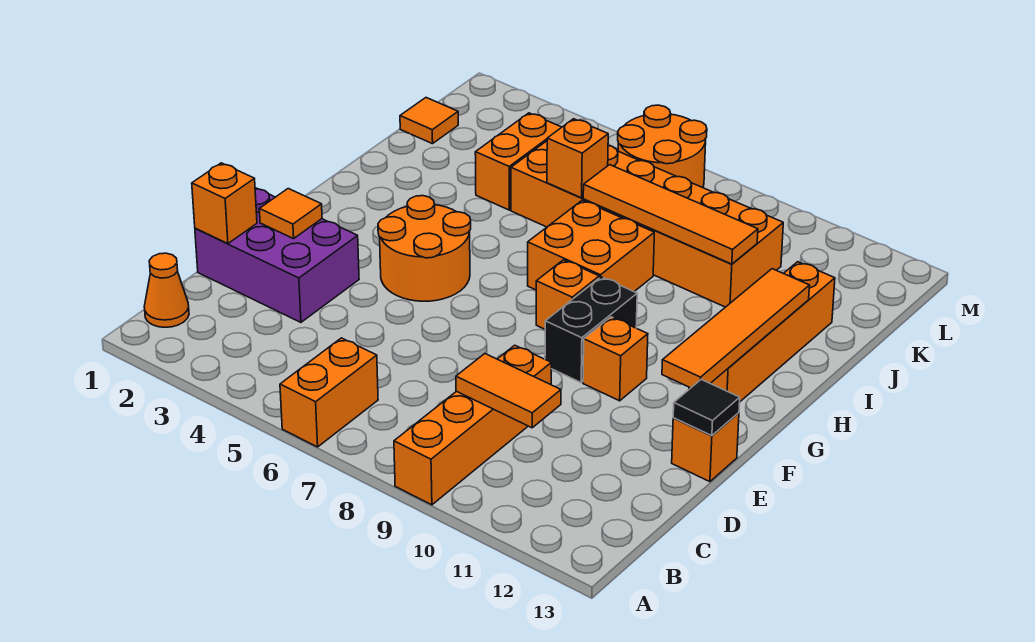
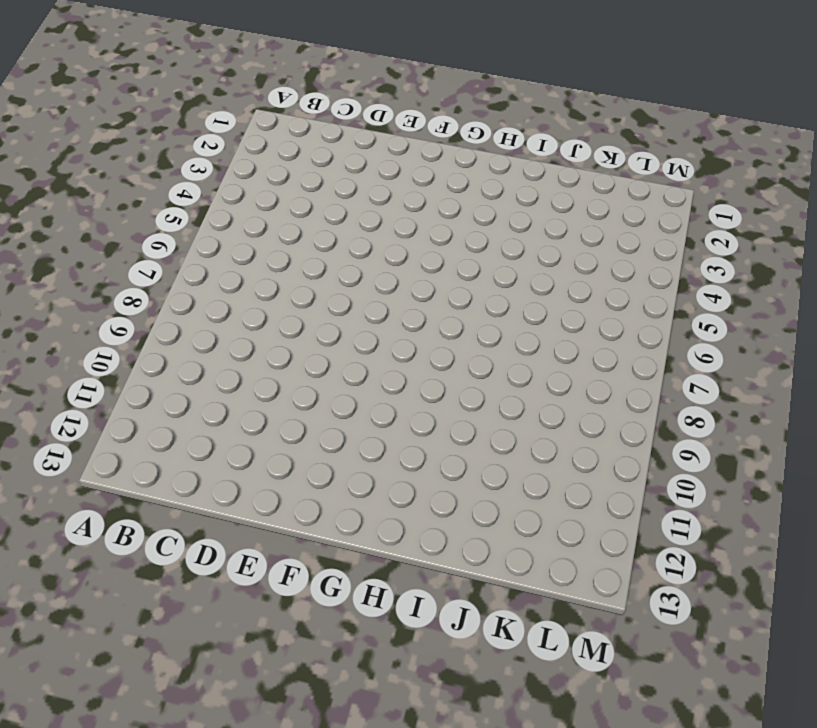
none -> orange 1x2 brick [280,338,378,447]
none -> orange 1x4 brick [394,345,551,505]
none -> orange 1x1 cone [144,253,189,327]

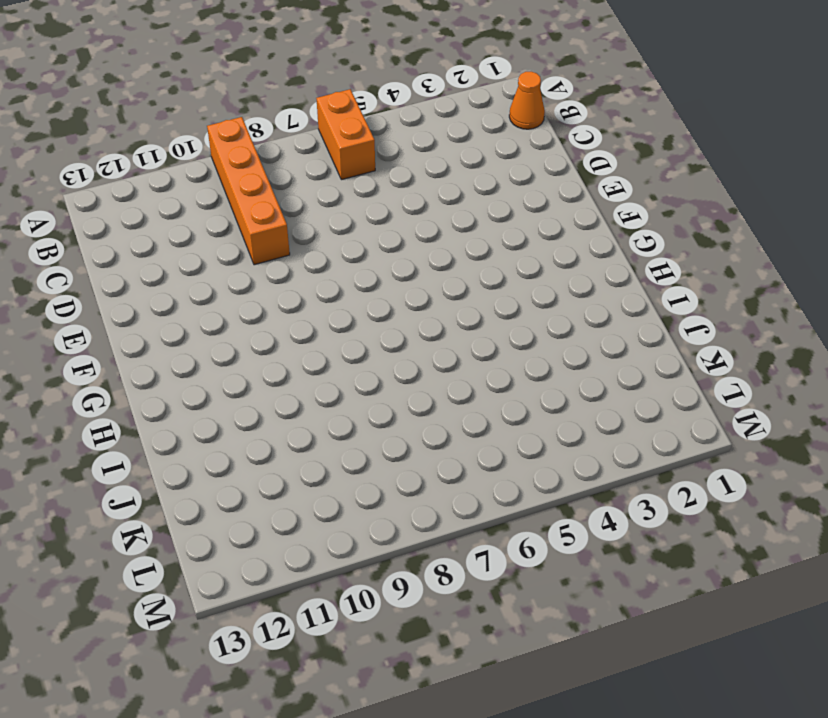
none -> purple 2x3 brick [195,188,359,322]
none -> orange 1x1 brick [672,413,739,482]
none -> orange 2x2 round brick [378,196,471,301]

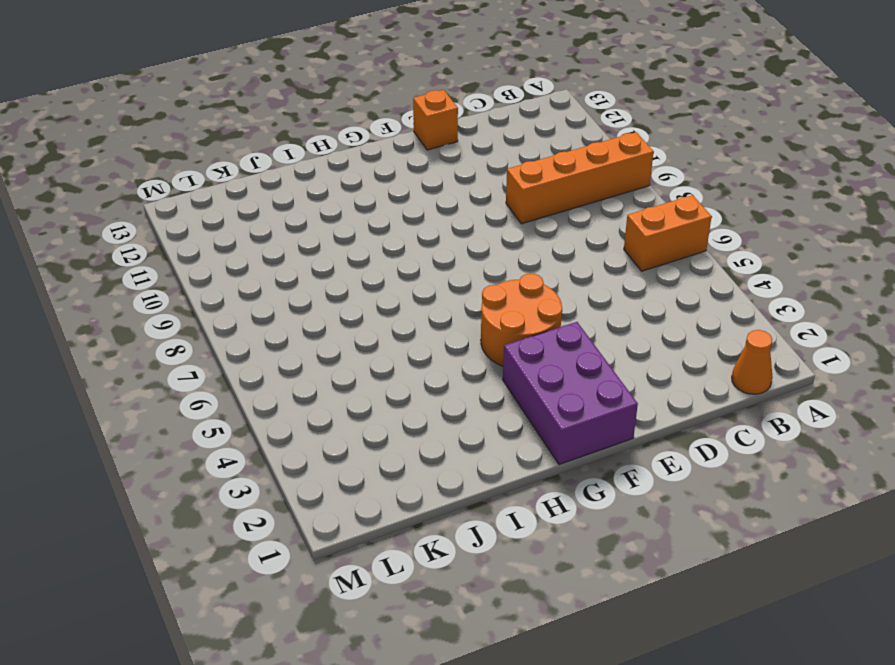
purple 2x3 brick [503,322,638,464] -> purple 2x3 brick moved to [195,188,359,322]
none -> black 1x2 brick [545,277,637,382]
none -> orange 1x1 brick [583,317,648,401]
none -> orange 1x1 brick [536,260,599,329]

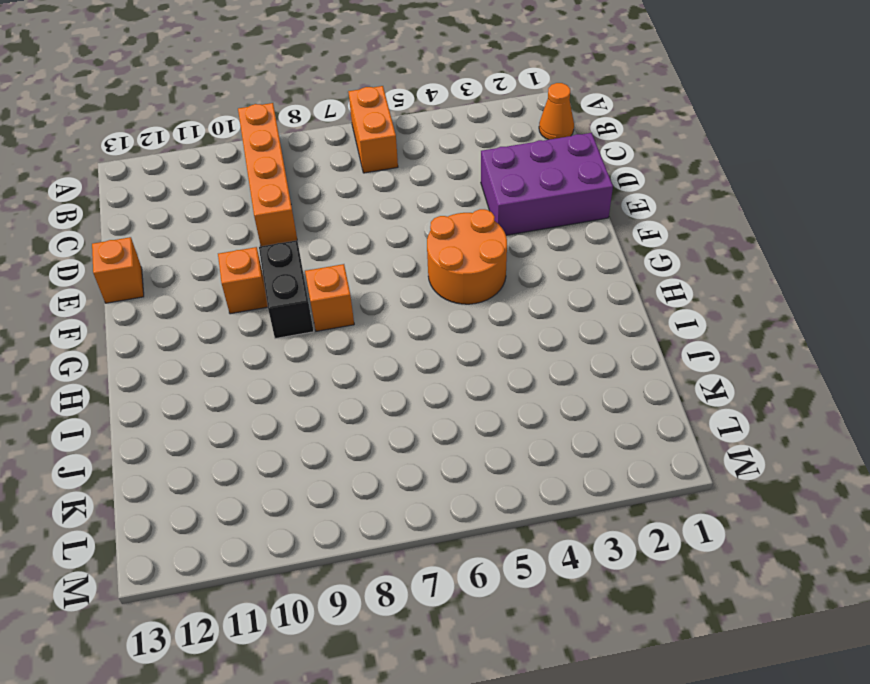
none -> orange 1x4 brick [689,262,835,401]
none -> orange 2x2 brick [528,200,654,291]
none -> orange 1x2 brick [475,113,562,210]

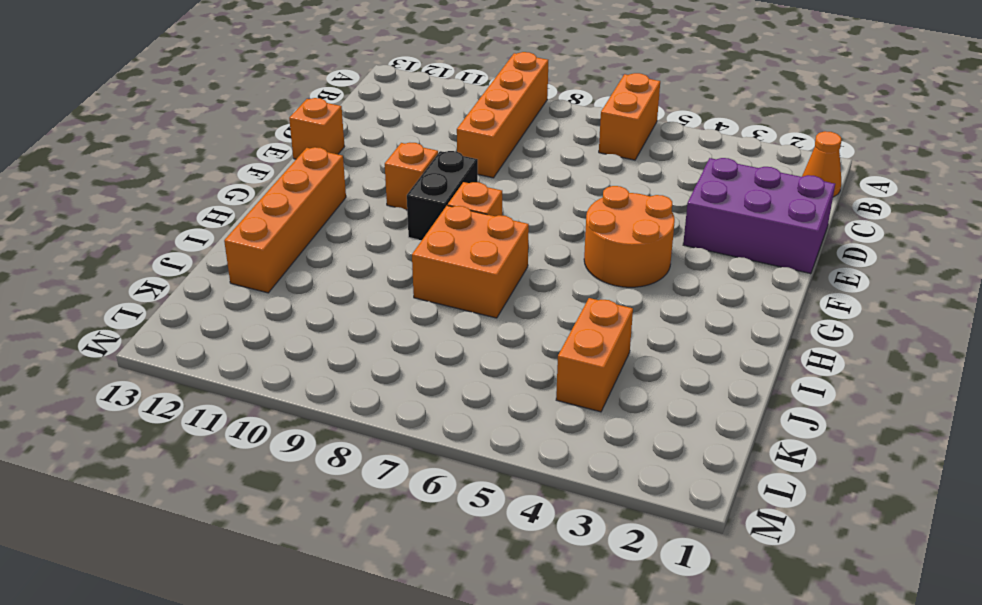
none -> orange 2x6 brick [511,141,783,307]
none -> orange 1x1 tile [400,98,458,144]
none -> orange 2x2 round brick [618,105,707,188]

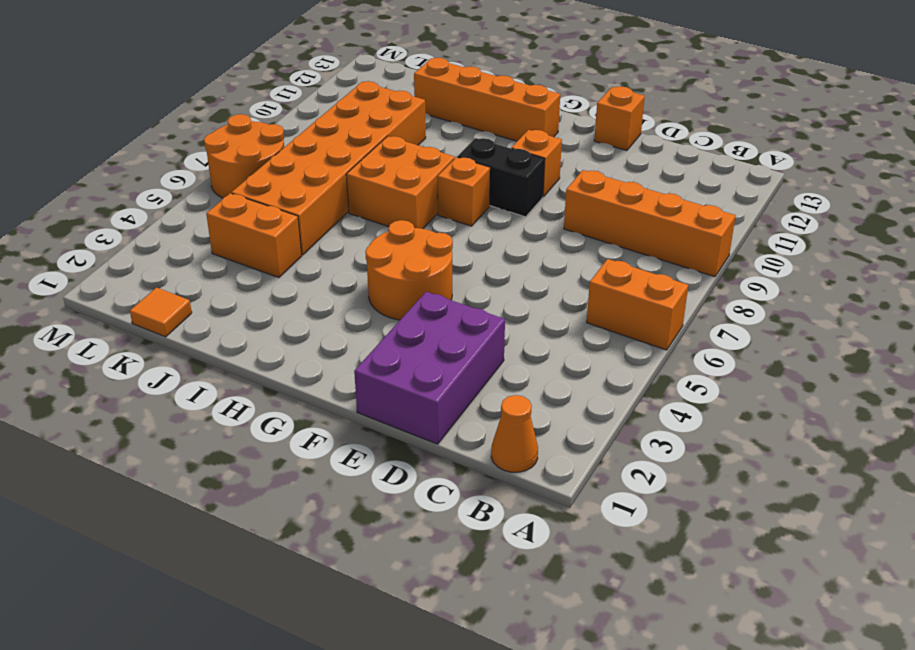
none -> orange 1x2 tile [456,354,561,428]
none -> orange 1x1 brick [192,163,257,244]
none -> orange 1x1 tile [259,189,322,239]

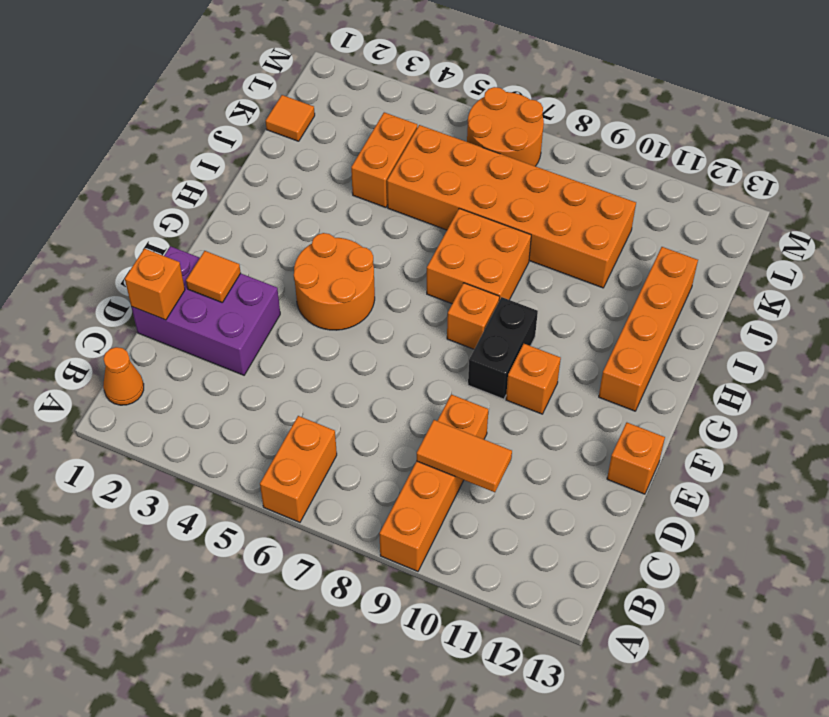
none -> black 1x1 tile [673,379,740,436]
none -> orange 1x4 tile [662,269,810,388]
none -> orange 1x1 brick [547,119,608,198]

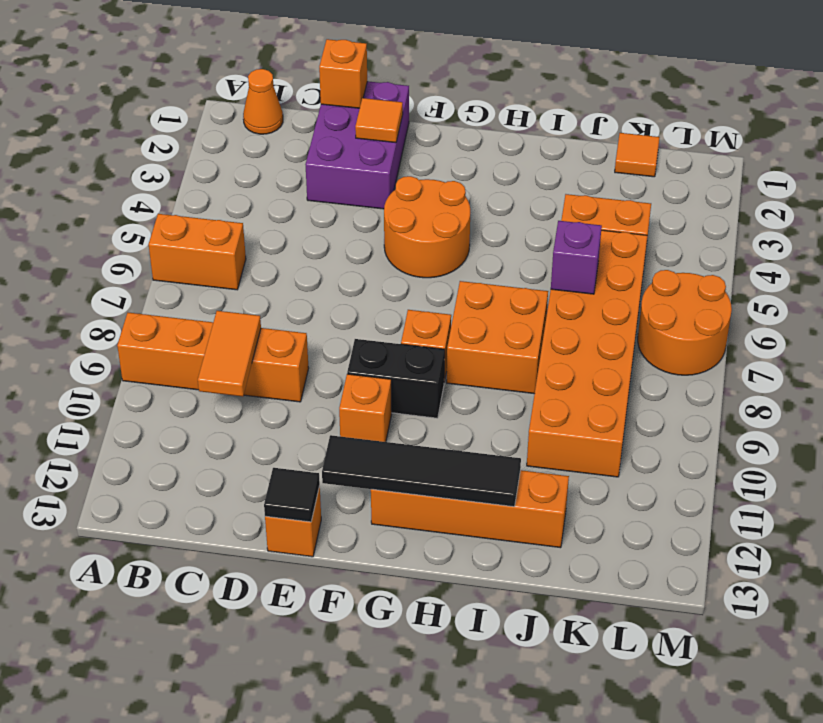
black 1x4 tile [322,435,521,507] -> orange 1x4 tile [662,269,810,388]
purple 1x1 brick [551,221,602,294] -> orange 1x1 brick [547,119,608,198]
none -> orange 1x4 tile [583,165,758,264]

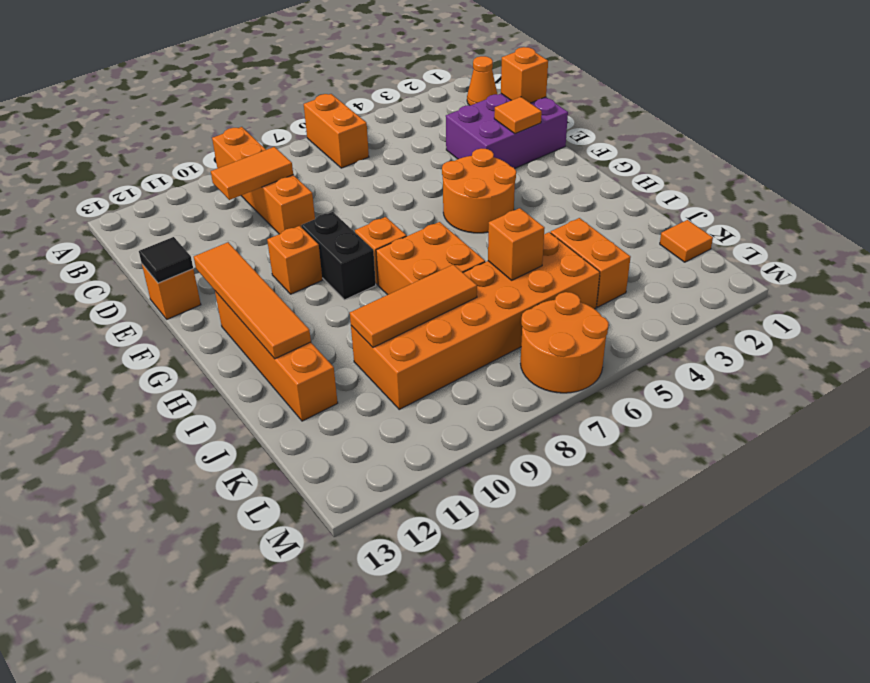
orange 1x3 tile [350,264,477,347] -> orange 1x4 tile [583,165,758,264]

